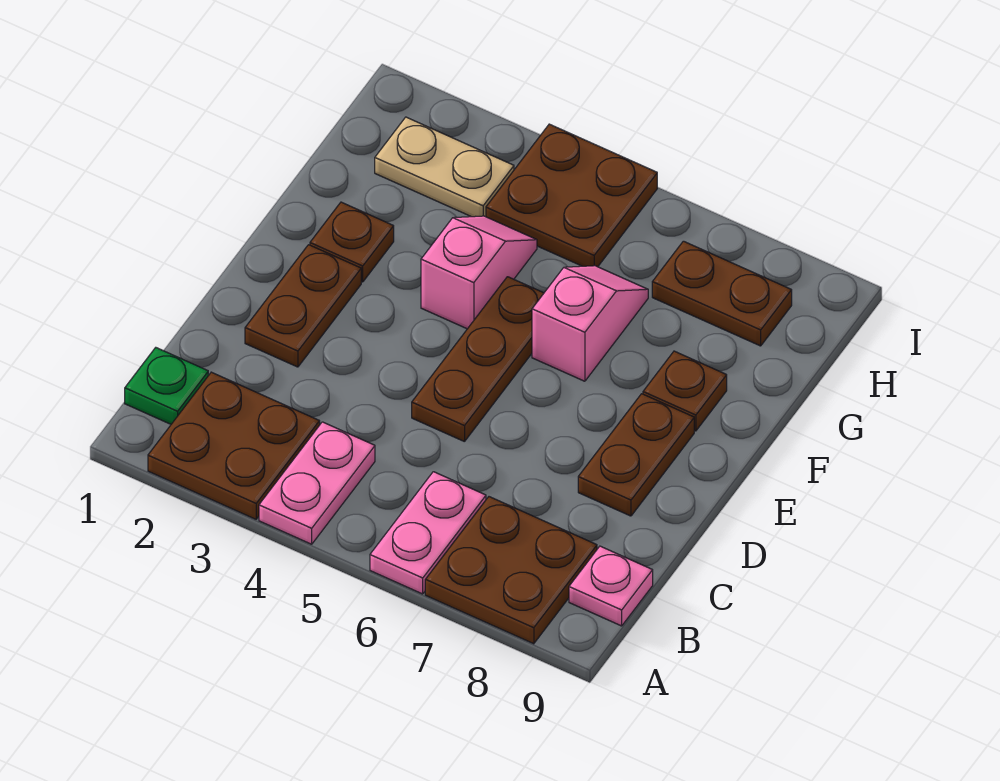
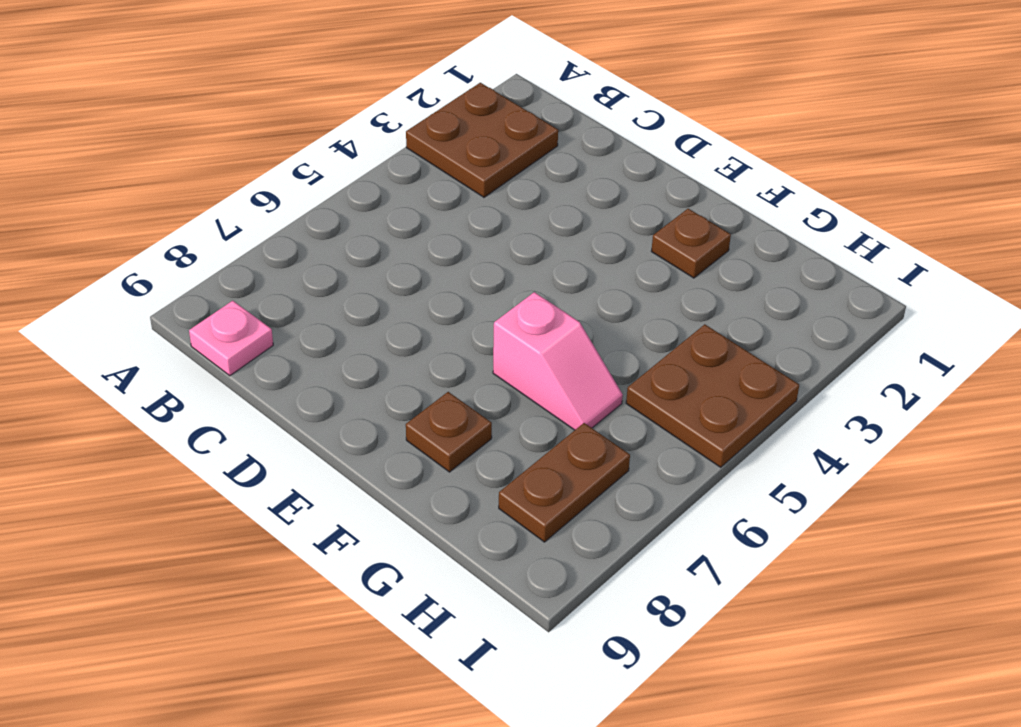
none -> pink 1x2 plate [259,422,375,544]
none -> pink 1x2 plate [370,472,486,594]
none -> brown 2x2 plate [425,497,597,644]

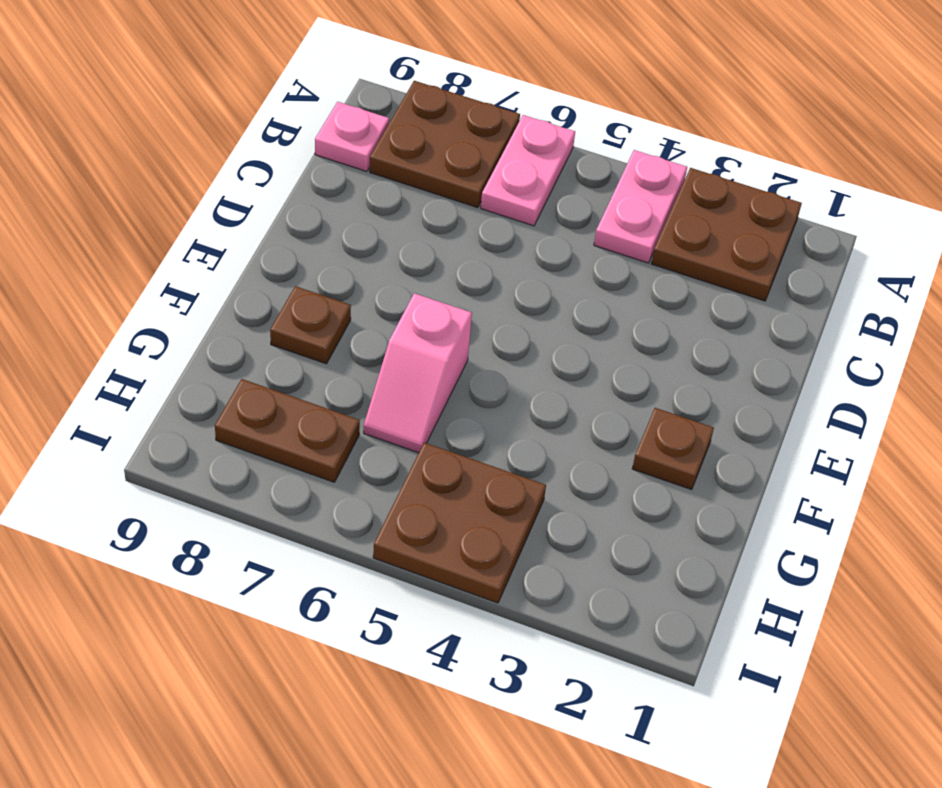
none -> green 1x1 plate [125,348,208,424]
none -> brown 1x2 plate [245,245,361,367]
none -> brown 1x3 plate [412,277,544,442]

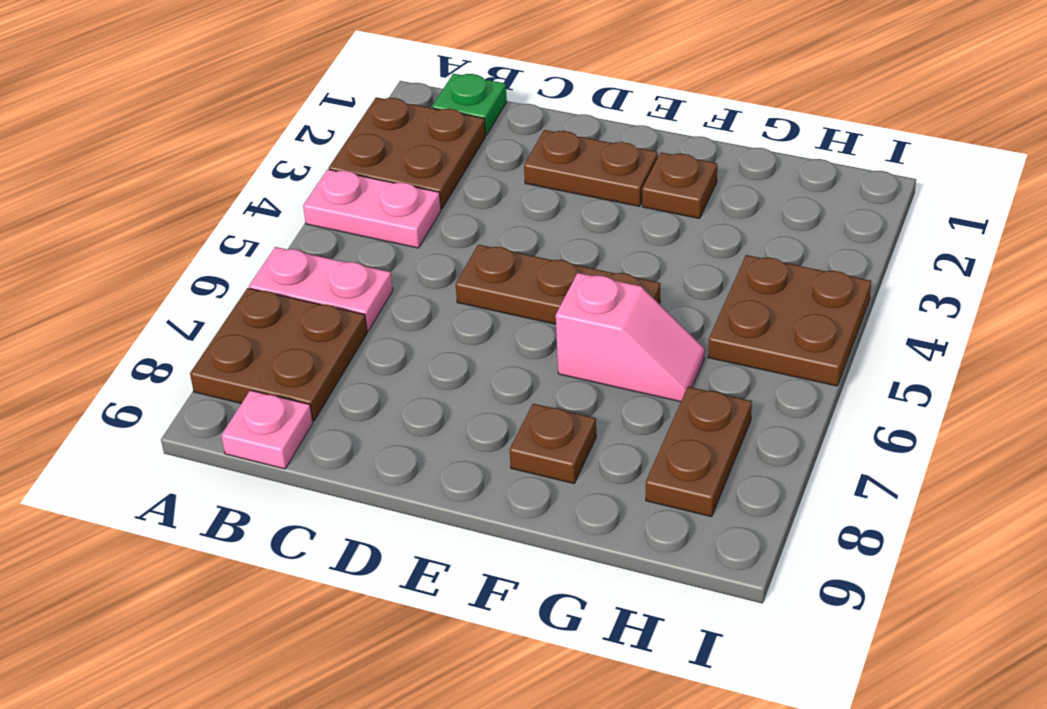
none -> brown 1x2 plate [578,394,694,516]
none -> pink 1x2 slope [421,216,537,329]
none -> tan 1x2 plate [375,117,514,217]

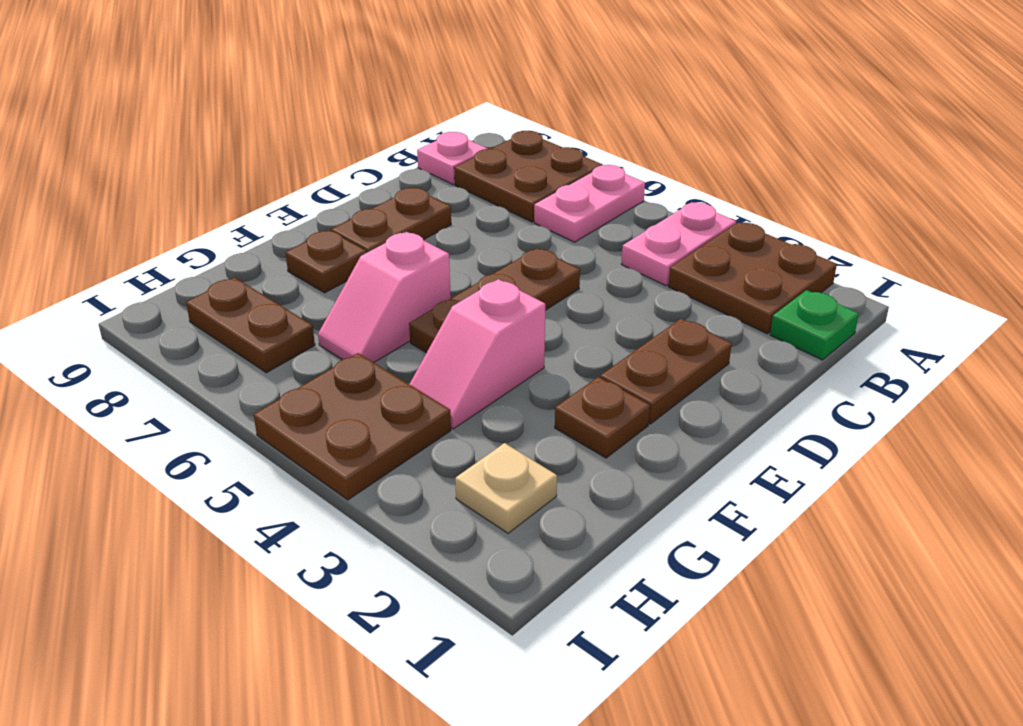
tan 1x1 plate [455,443,557,533] -> tan 1x2 plate [375,117,514,217]

